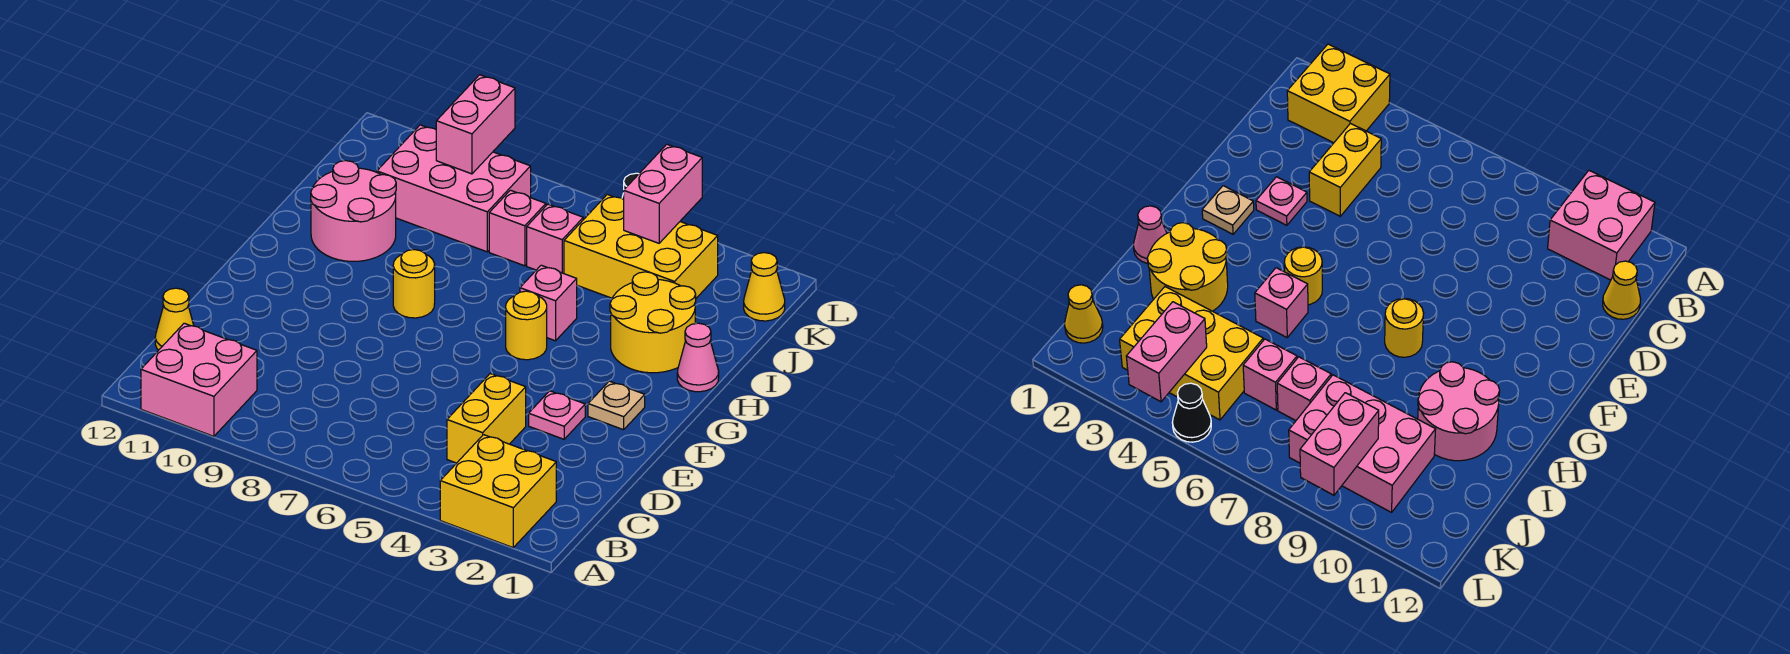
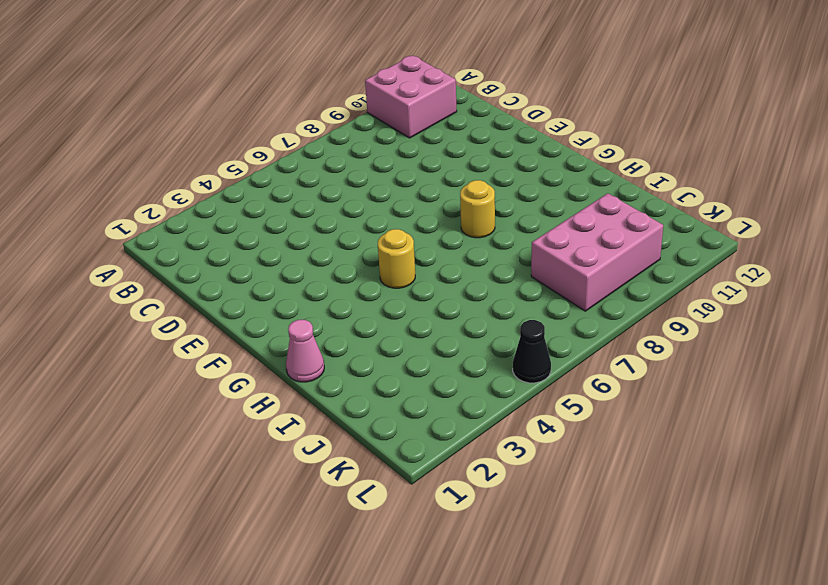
none -> yellow 2x2 brick [440,435,556,548]
none -> yellow 1x2 brick [447,374,526,463]
none -> yellow 1x1 cone [155,288,194,350]

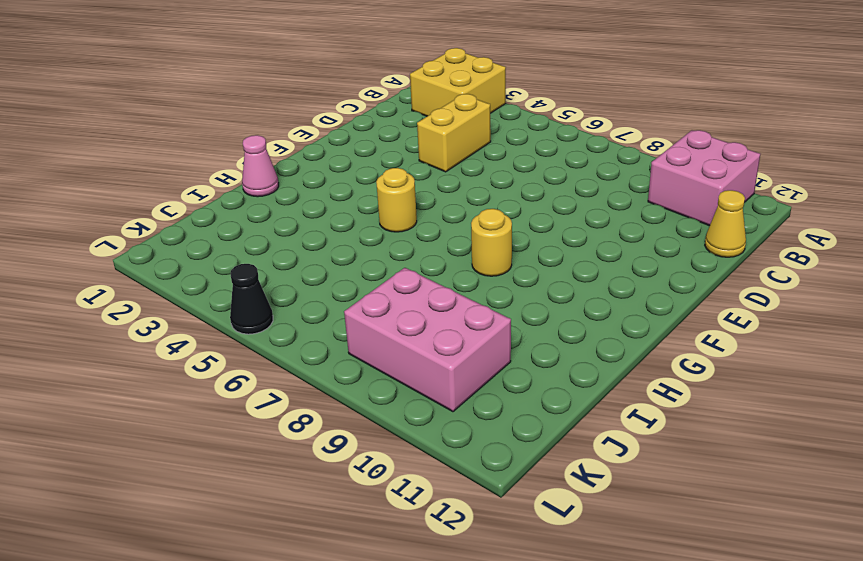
none -> pink 1x1 plate [529,391,585,439]
none -> tan 1x1 plate [588,381,645,430]
none -> yellow 2x2 round brick [610,272,696,373]

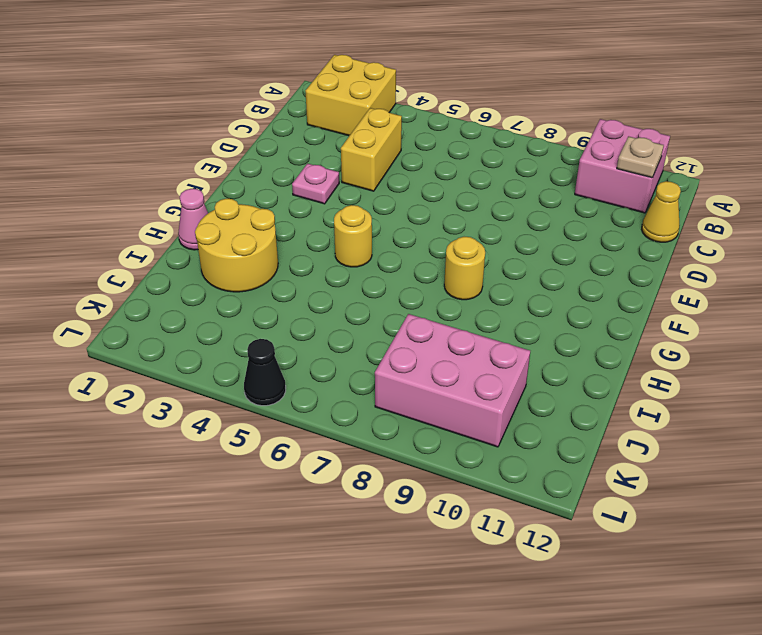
tan 1x1 plate [617,136,664,178] -> tan 1x1 plate moved to [588,381,645,430]
none -> pink 1x1 brick [520,265,577,341]
none -> pink 2x2 round brick [311,161,396,261]
none -> yellow 2x3 brick [564,195,718,298]

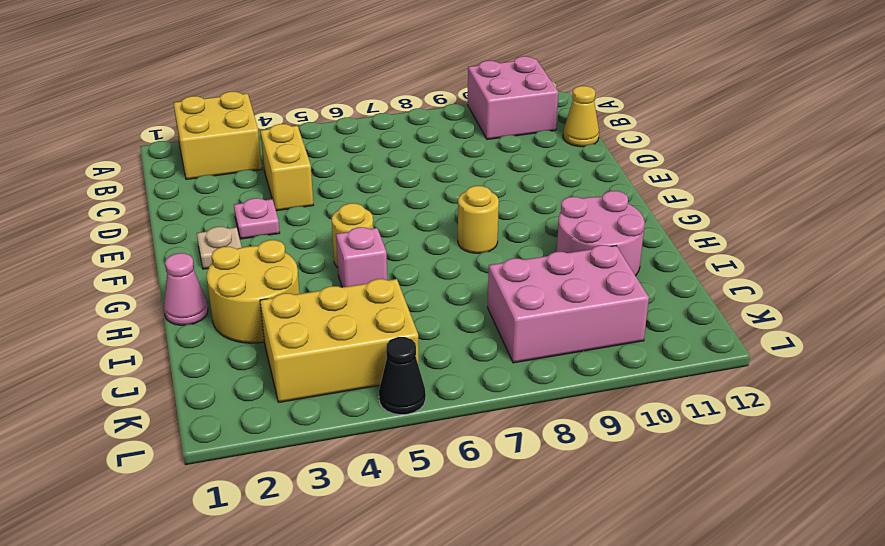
none -> pink 1x1 brick [527,204,583,274]
none -> pink 1x1 brick [489,190,546,266]
none -> yellow 1x1 cone [744,253,785,321]

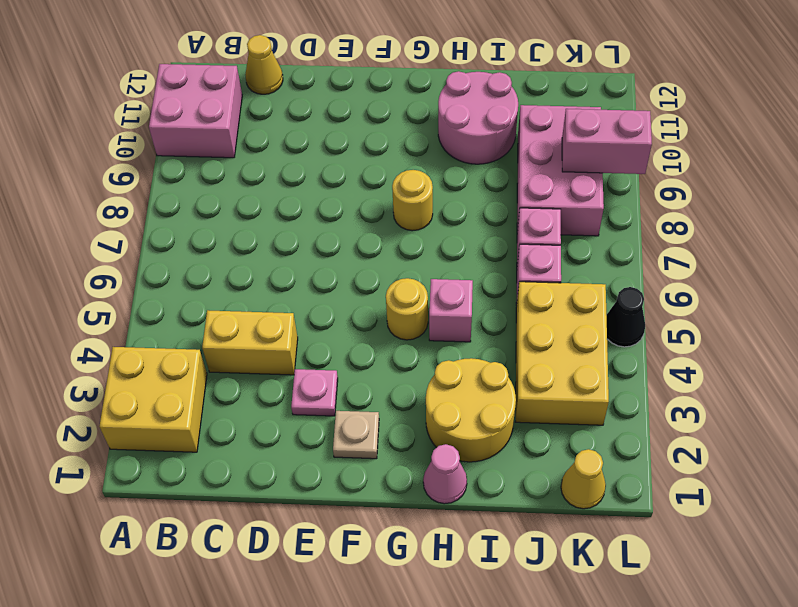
none -> pink 1x2 brick [624,144,702,243]

